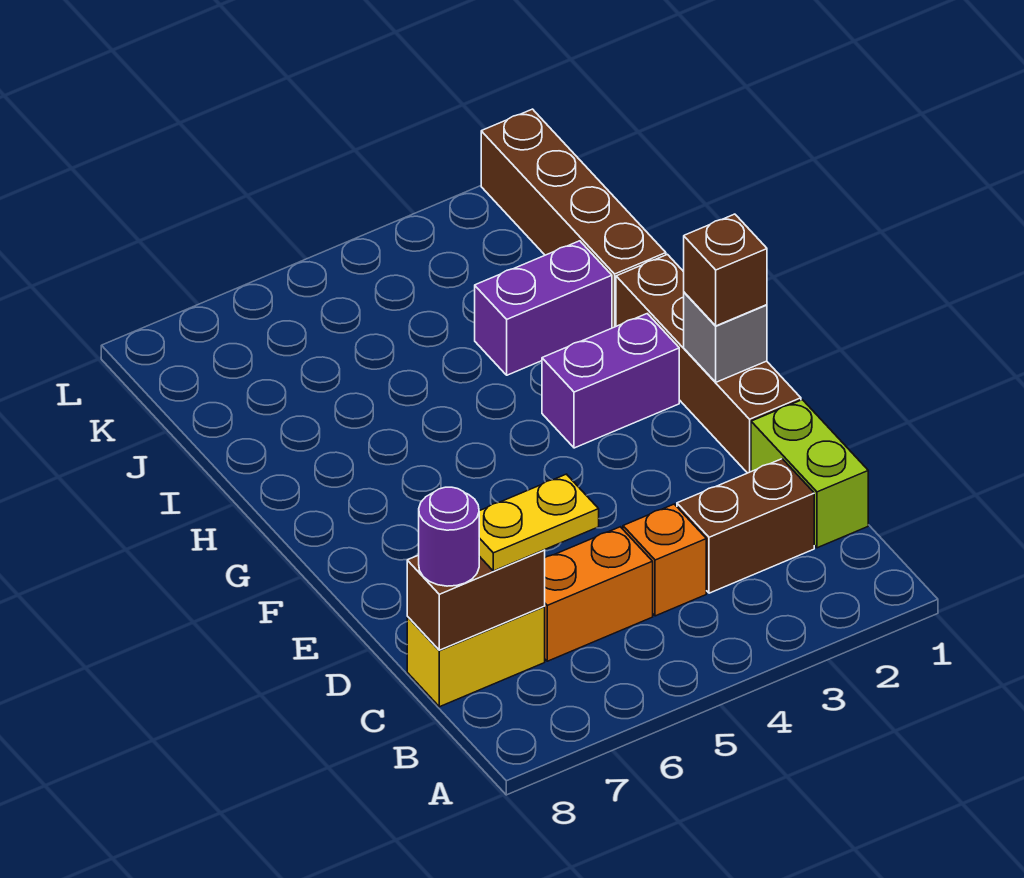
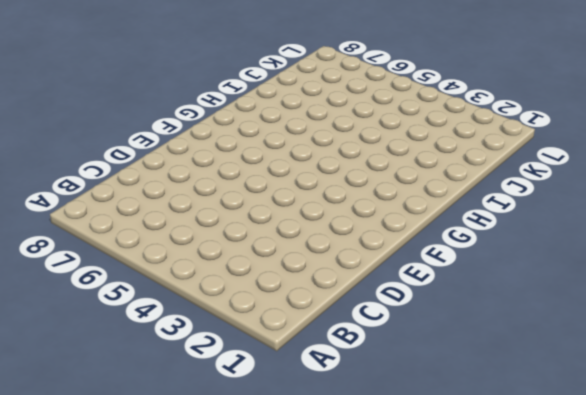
none -> lime 1x2 brick [751,400,868,548]
none -> brown 1x2 brick [677,459,814,593]
none -> orange 1x1 brick [623,504,706,616]

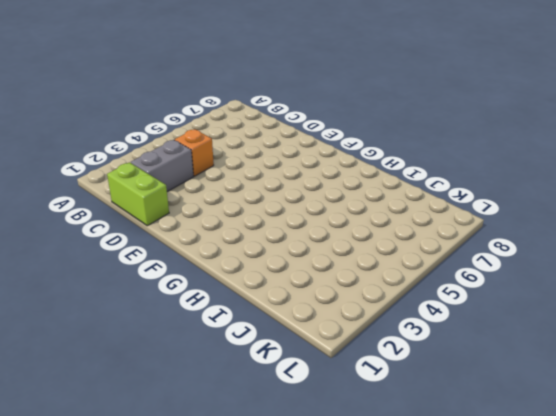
grey 1x2 brick [131,140,194,192] -> brown 1x2 brick [677,459,814,593]
none -> orange 1x2 brick [544,527,653,661]
none -> yellow 1x2 brick [407,607,545,707]
none -> brown 1x4 brick [616,254,801,473]

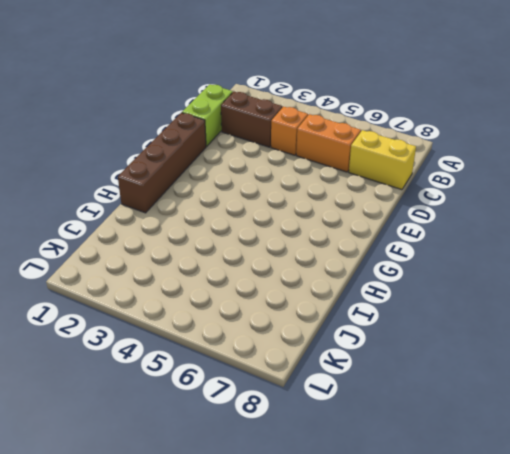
none -> purple 1x2 brick [542,314,679,448]
none -> brown 1x4 brick [481,109,666,328]
none -> purple 1x2 brick [475,241,612,375]

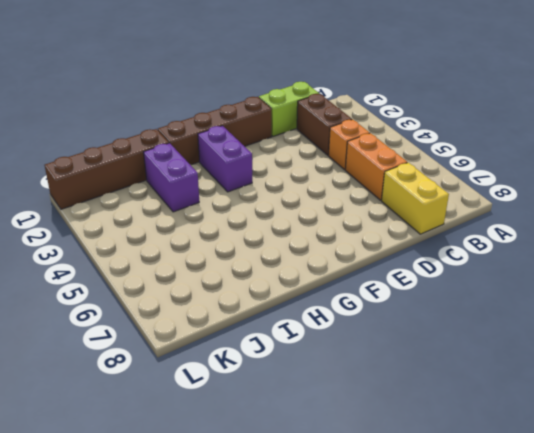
none -> brown 1x2 brick [407,550,545,650]
none -> grey 1x1 brick [684,292,767,382]
none -> yellow 1x2 plate [479,474,599,571]

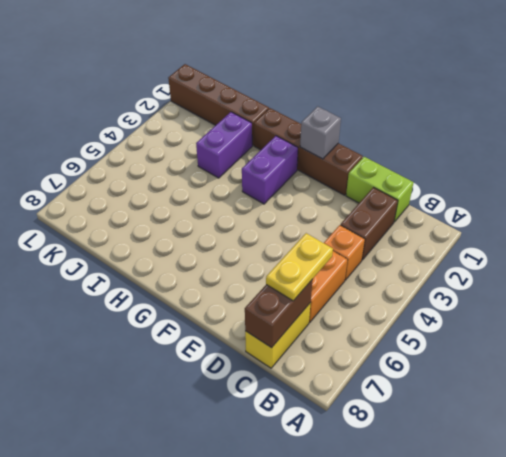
none -> purple 1x1 round brick [419,487,479,586]
none -> brown 1x1 brick [684,214,767,326]

